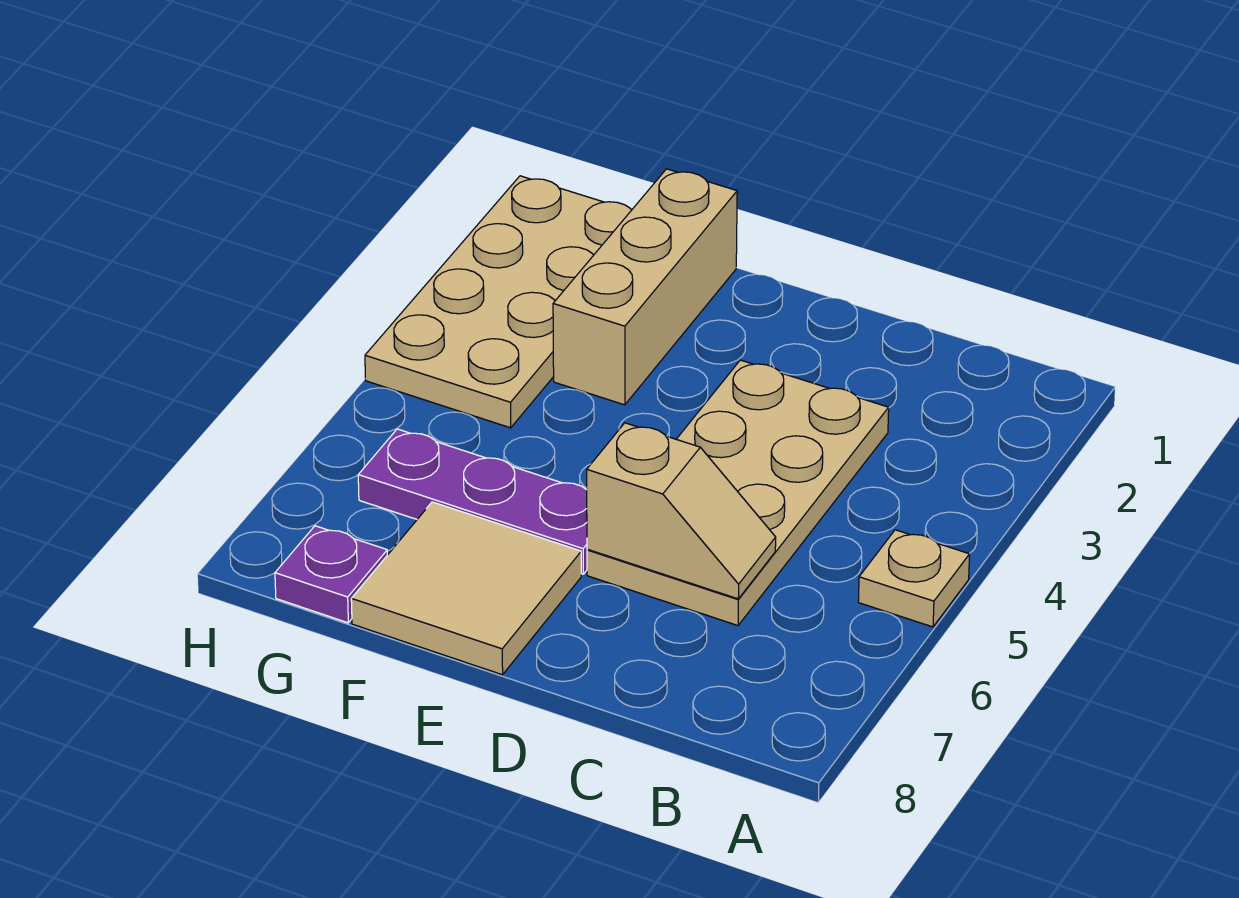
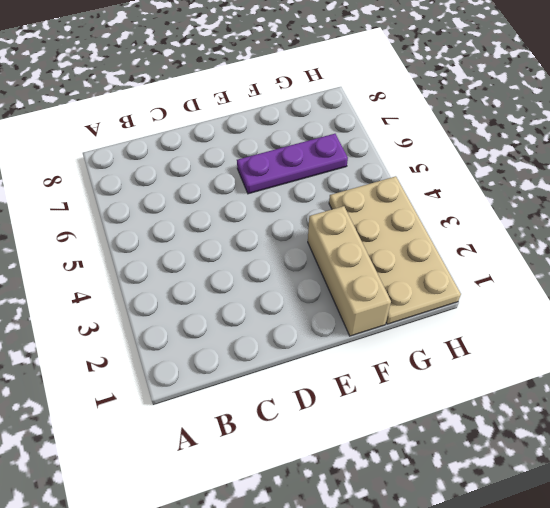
none -> tan 1x1 plate [858,530,970,627]
none -> tan 2x4 plate [587,360,889,626]

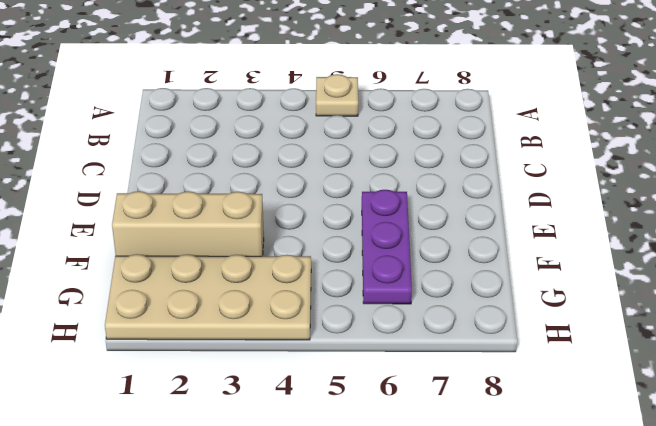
none -> tan 2x4 plate [587,360,889,626]
none -> tan 2x2 tile [351,502,581,675]

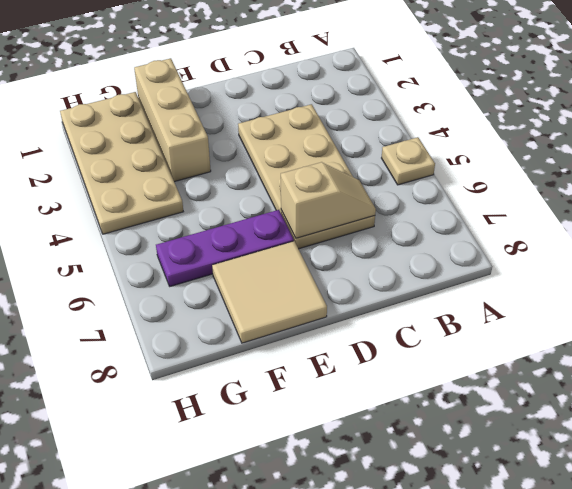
none -> purple 1x1 plate [275,526,387,623]

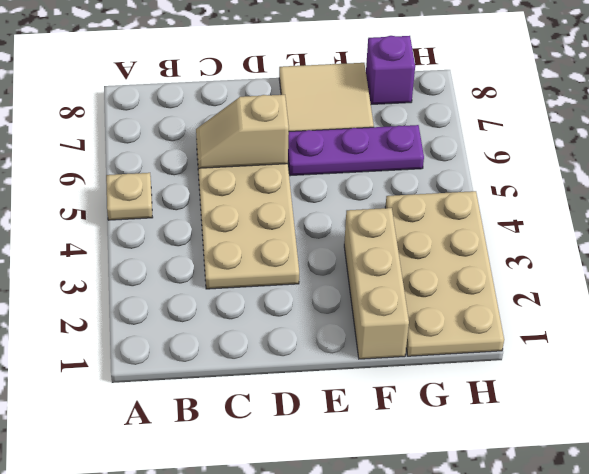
purple 1x1 brick [366,36,415,104] -> purple 1x1 plate [275,526,387,623]

